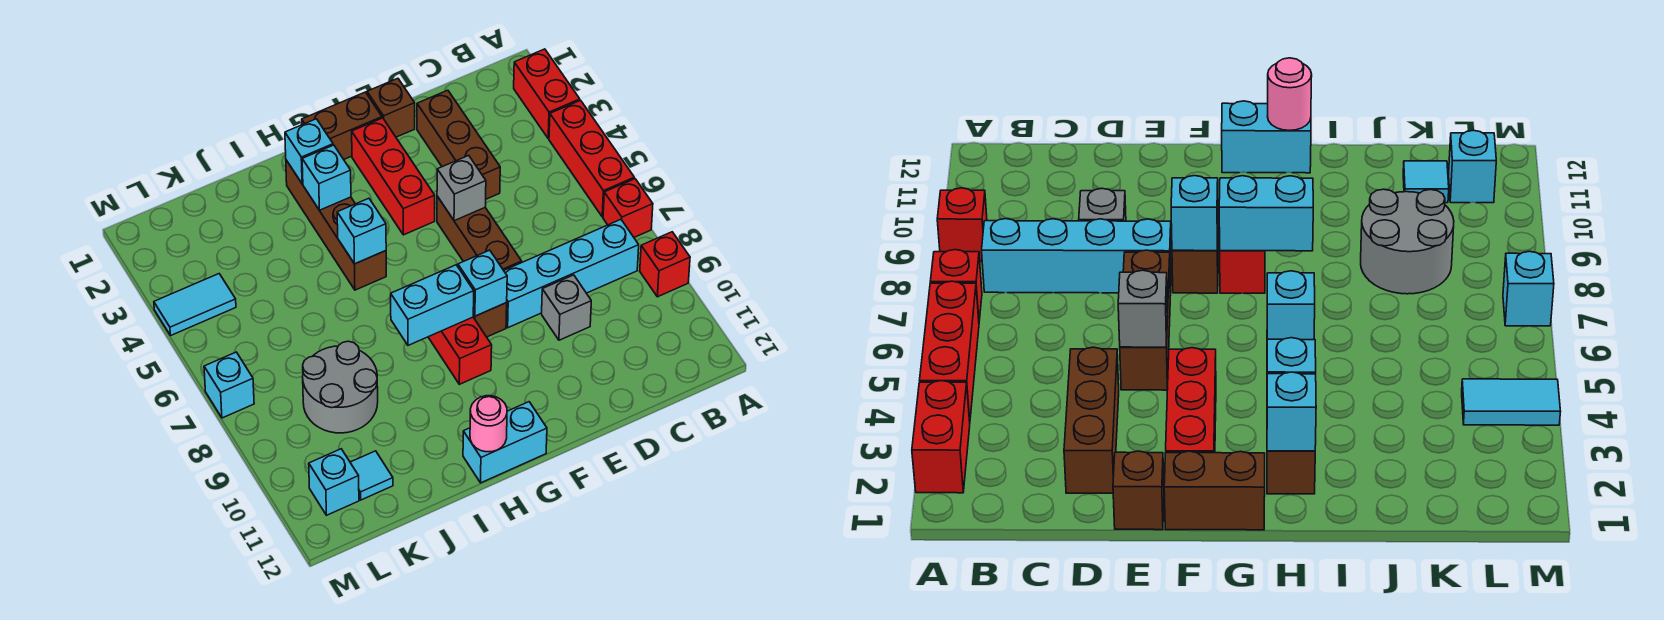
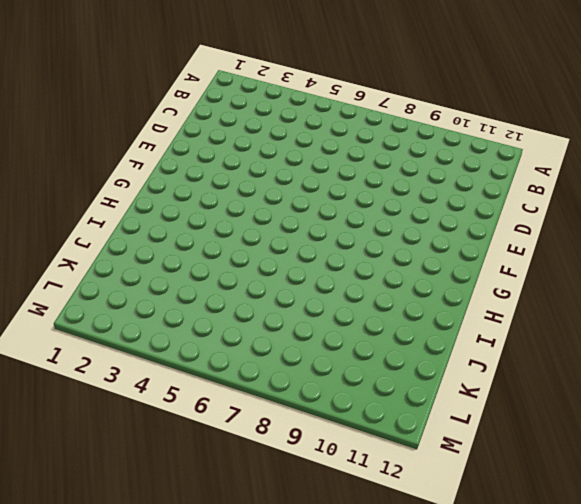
none -> red 1x2 brick [514,49,580,139]
none -> red 1x3 brick [549,100,634,217]
none -> red 1x1 brick [603,179,653,237]

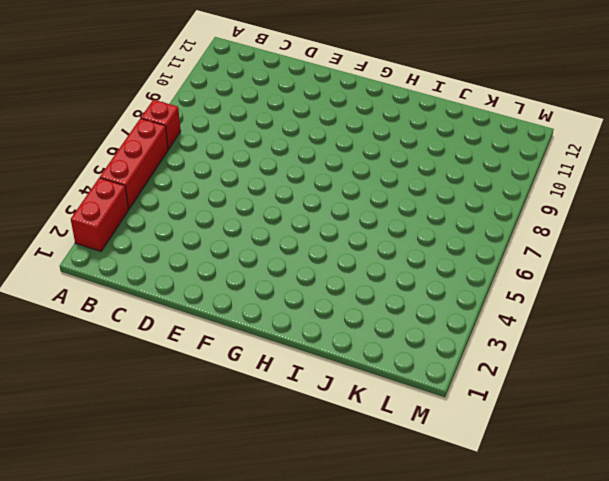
none -> red 1x1 brick [640,232,690,297]
none -> cyan 1x4 brick [504,220,639,328]
none -> brown 1x3 brick [417,90,500,199]

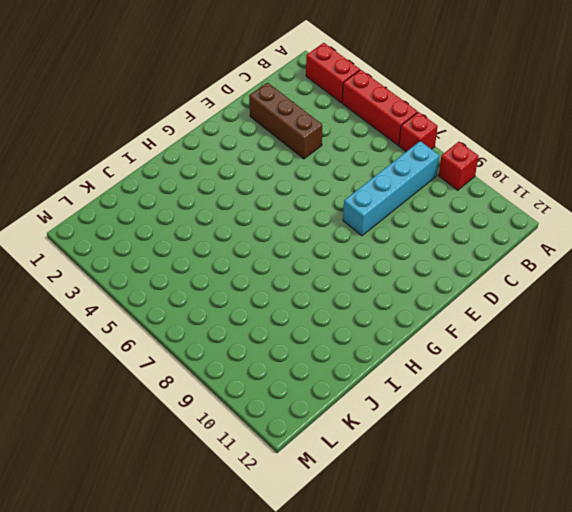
none -> grey 1x1 brick [542,275,591,340]
none -> brown 1x1 brick [367,78,415,137]
none -> brown 1x3 brick [437,196,522,270]

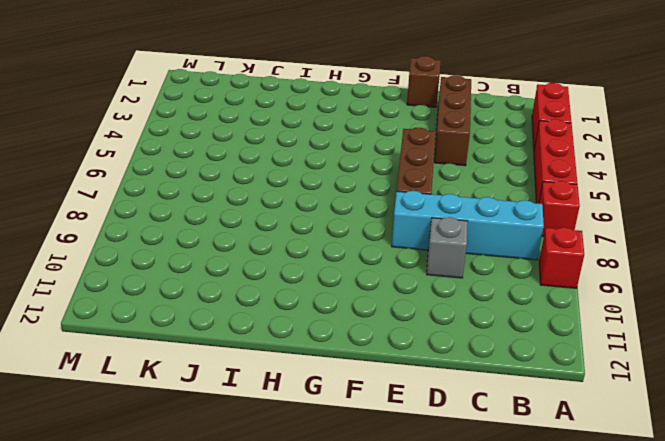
none -> brown 1x2 brick [302,92,382,159]
none -> red 1x3 brick [352,118,435,235]
none -> brown 1x1 brick [473,303,507,337]

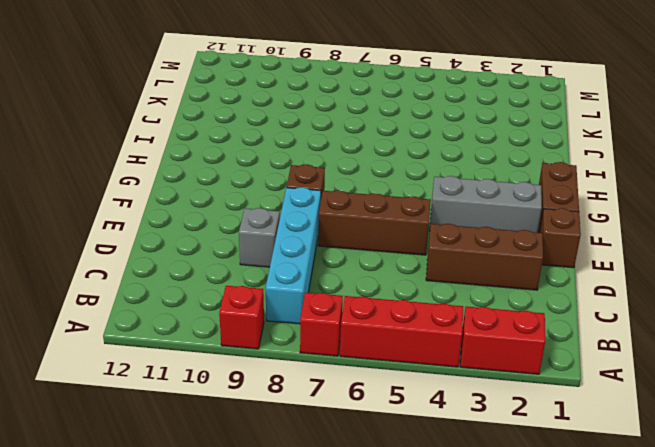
grey 1x3 brick [430,176,542,233] -> red 1x3 brick [352,118,435,235]
none -> red 1x2 brick [428,317,492,384]
none -> cyan 1x2 brick [463,402,547,483]
none -> brown 1x4 brick [286,160,386,290]

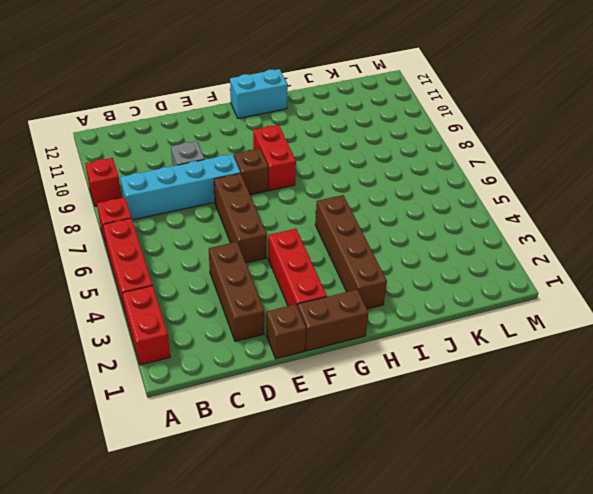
none -> grey 2x2 round brick [303,341,378,433]
none -> cyan 1x1 tile [350,451,393,500]
none -> cyan 1x2 tile [154,274,236,336]

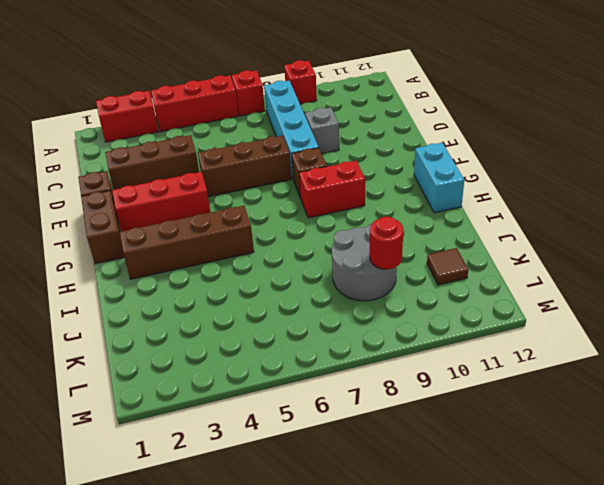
red 1x1 round brick [370,217,403,269] -> none
brown 1x1 tile [427,248,468,285] -> cyan 1x1 tile [350,451,393,500]
none -> cyan 1x2 tile [154,274,236,336]
none -> cyan 1x1 brick [309,449,359,515]
none -> cyan 1x1 brick [204,352,254,418]

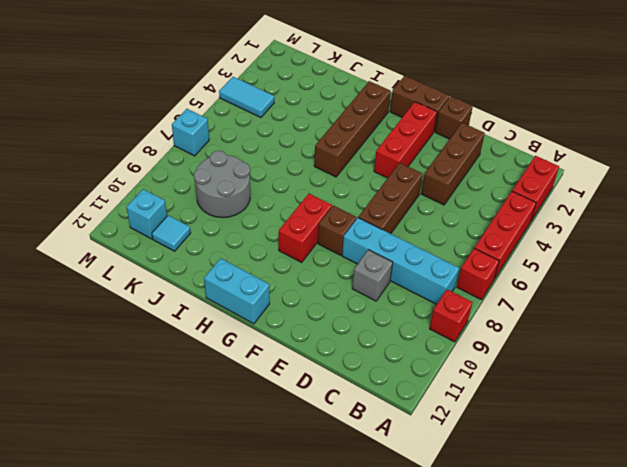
none -> grey 1x1 brick [437,155,486,221]
none -> cyan 1x1 brick [458,250,507,316]
none -> cyan 1x2 brick [391,265,474,345]

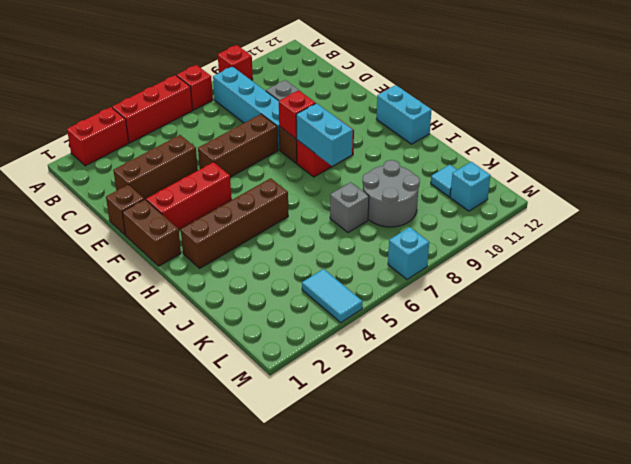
red 1x1 brick [279,90,316,139] -> cyan 1x1 brick [458,250,507,316]
grey 1x1 brick [330,182,369,233] -> grey 1x1 brick moved to [437,155,486,221]
none -> cyan 1x1 brick [285,119,333,184]
none -> cyan 1x1 brick [302,145,351,210]
none -> cyan 1x1 brick [337,198,386,264]

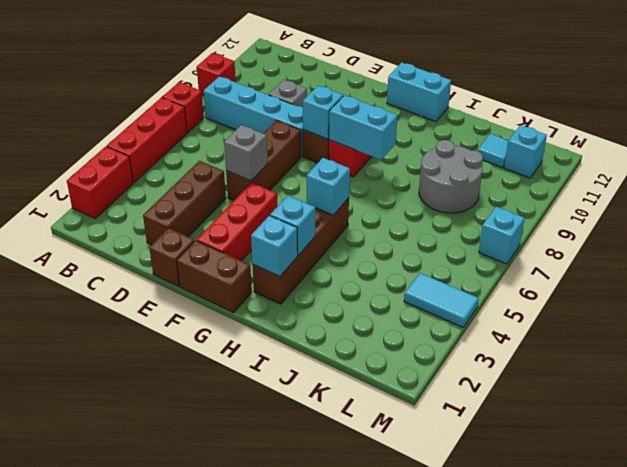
none -> pink 1x1 round brick [470,396,507,452]

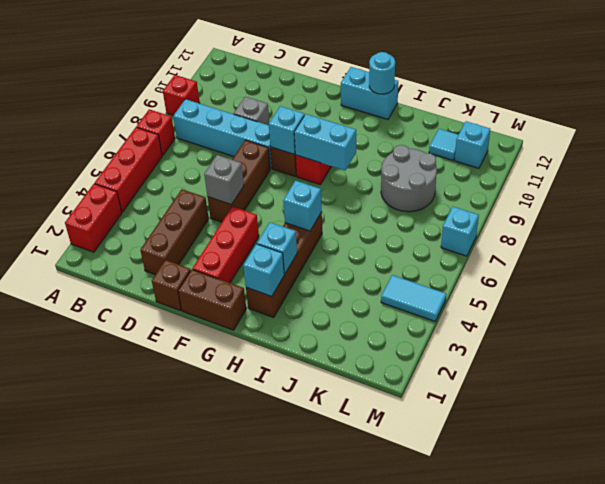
cyan 1x1 round brick [369,52,395,94] -> pink 1x1 round brick [470,396,507,452]

